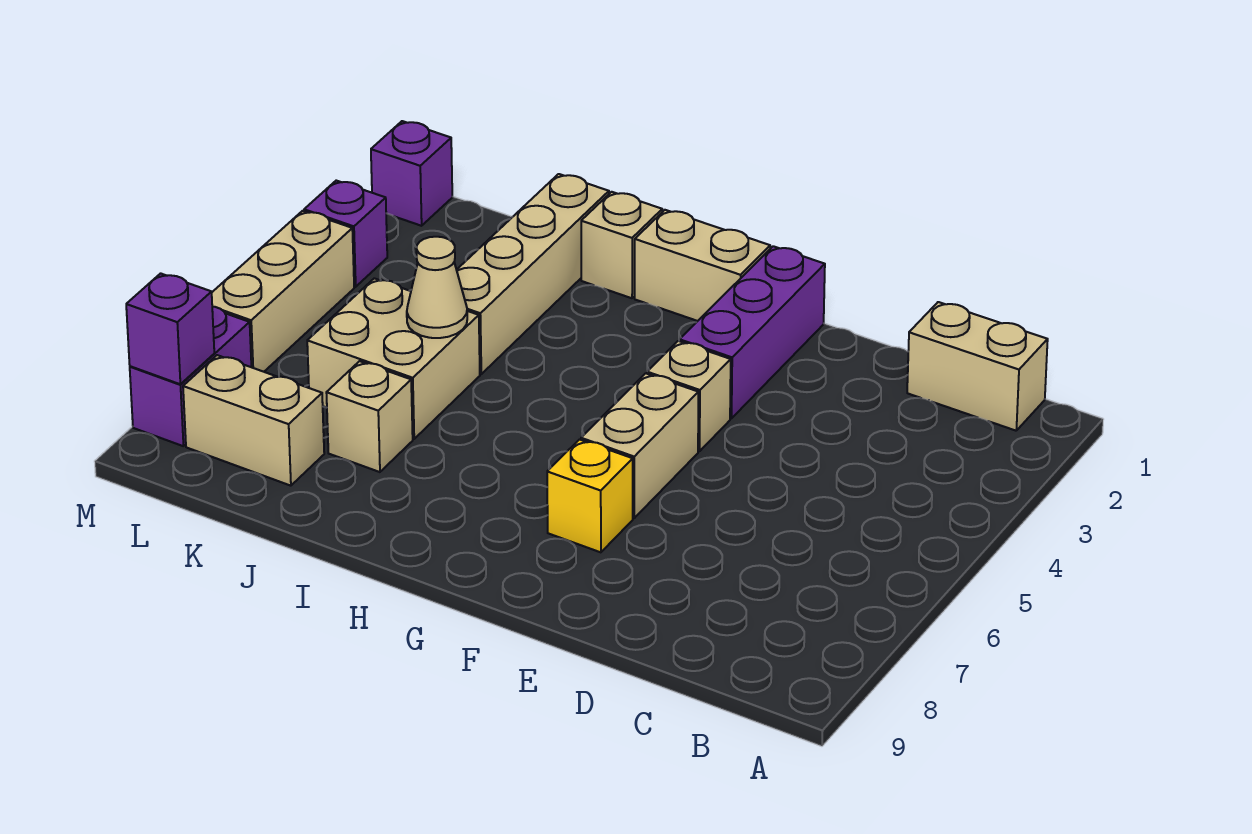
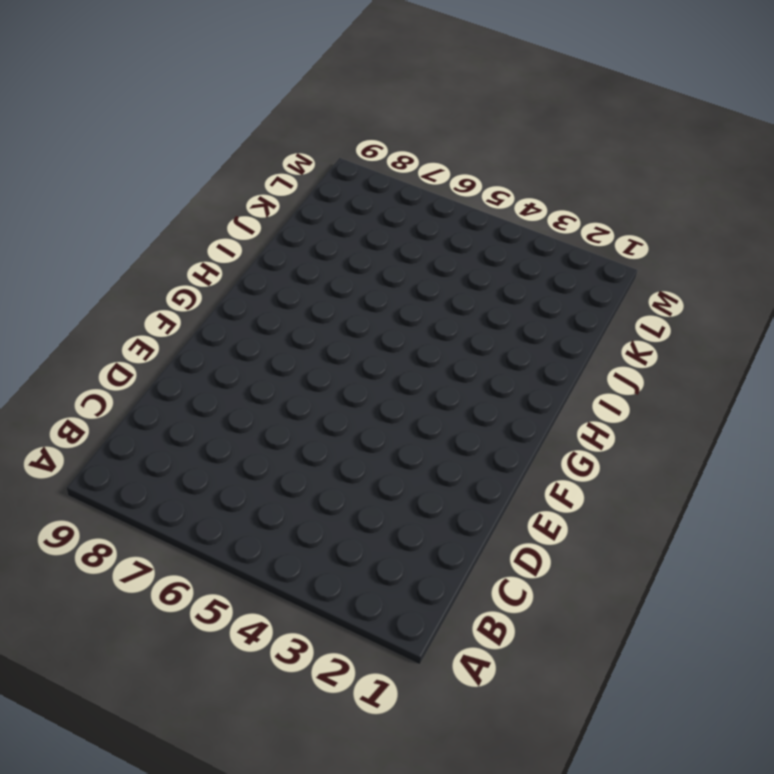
none -> tan 1x2 brick [907,302,1048,431]
none -> purple 1x3 brick [680,246,825,419]
none -> tan 1x1 brick [647,341,731,451]

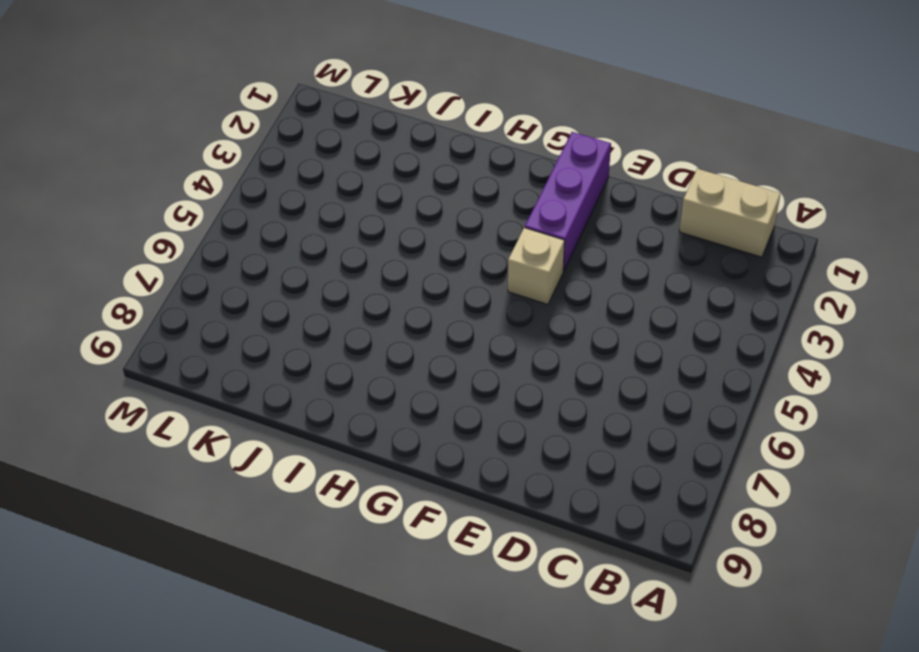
none -> tan 1x2 brick [581,373,698,518]
none -> yellow 1x1 brick [547,439,633,552]
none -> tan 1x2 brick [635,210,770,321]

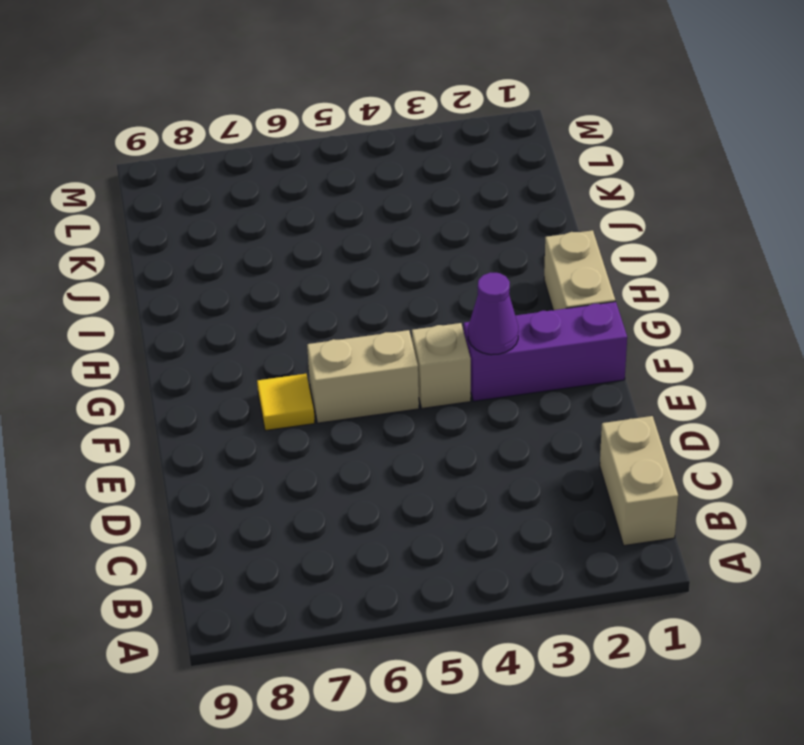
purple 1x1 cone [468,272,519,355] -> none
yellow 1x1 tile [257,374,315,431] -> yellow 1x1 brick [547,439,633,552]
none -> tan 1x1 brick [581,192,662,298]
none -> tan 1x4 brick [457,174,609,374]
none -> tan 2x2 brick [307,278,480,439]

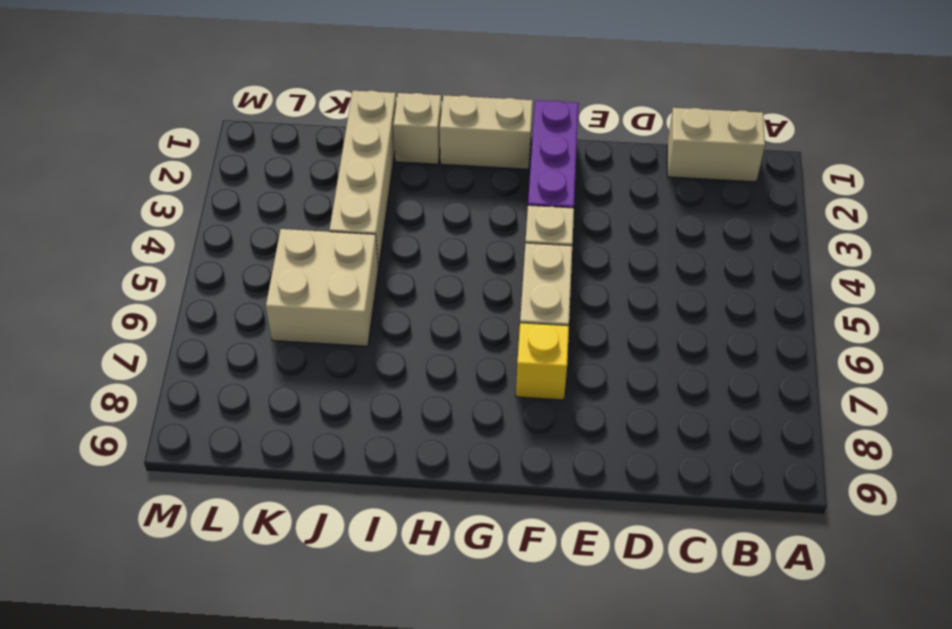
none -> tan 1x1 brick [326,361,413,472]
none -> tan 1x2 brick [183,355,324,486]
none -> purple 1x1 brick [371,121,452,226]

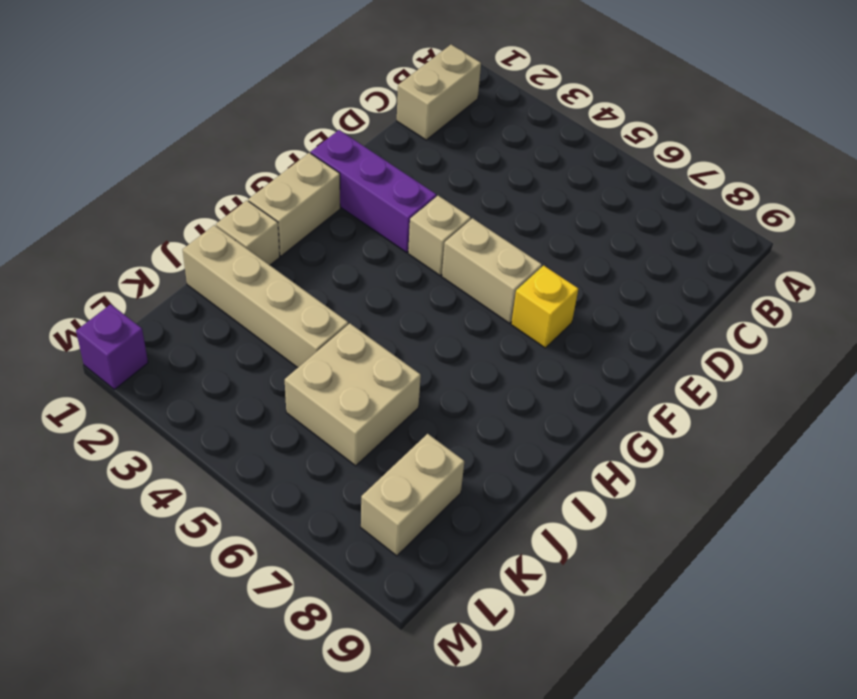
none -> tan 1x1 brick [326,361,413,472]
none -> purple 1x1 brick [304,181,387,287]
none -> tan 1x3 brick [212,211,354,372]

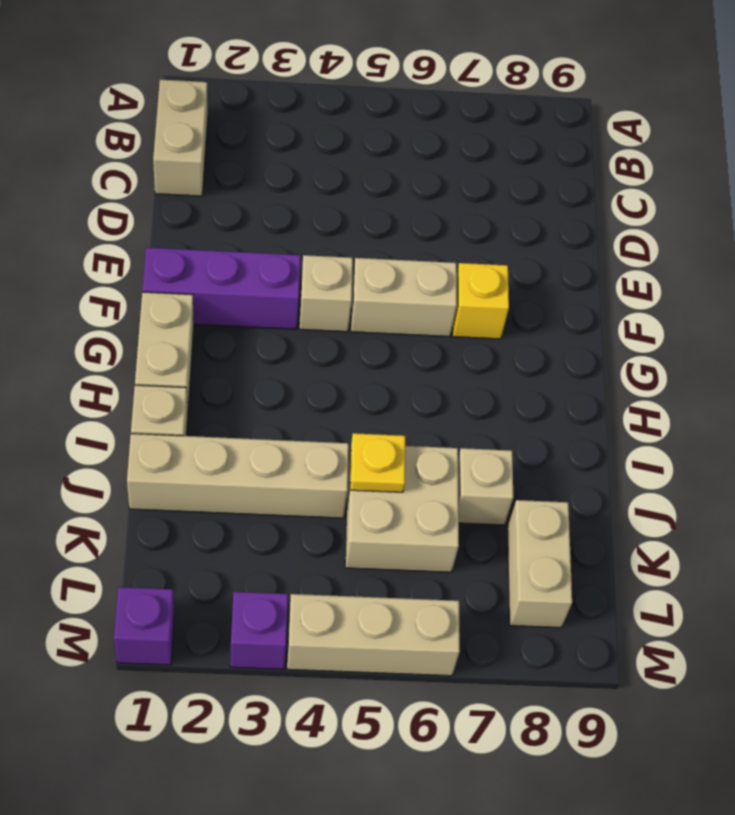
yellow 1x1 plate [350,433,405,492] -> tan 1x1 cone [407,237,467,338]
none -> purple 1x2 brick [130,306,251,446]
none -> purple 1x1 brick [126,273,214,384]

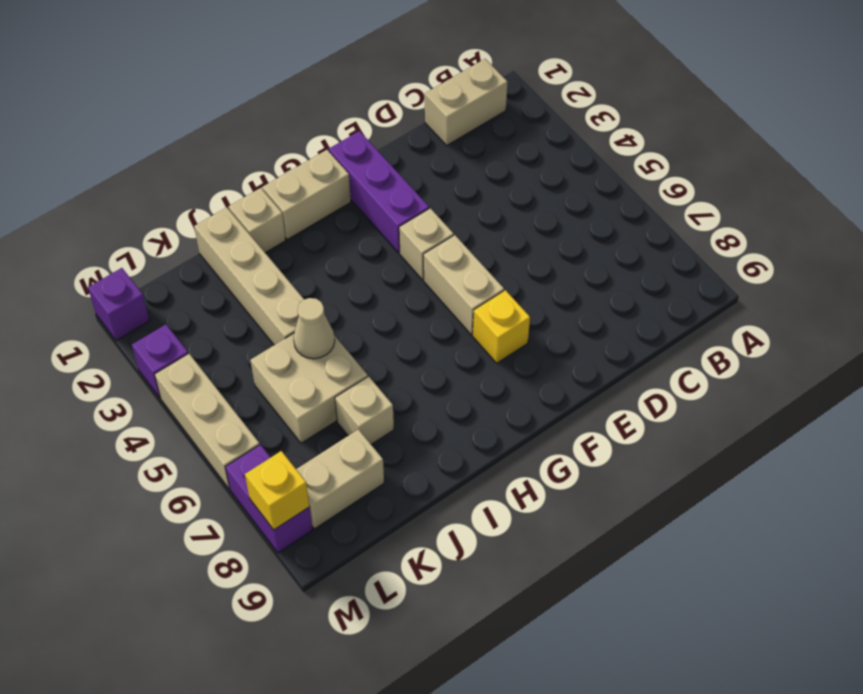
yellow 1x1 brick [245,451,309,530] -> purple 1x1 brick [126,273,214,384]

